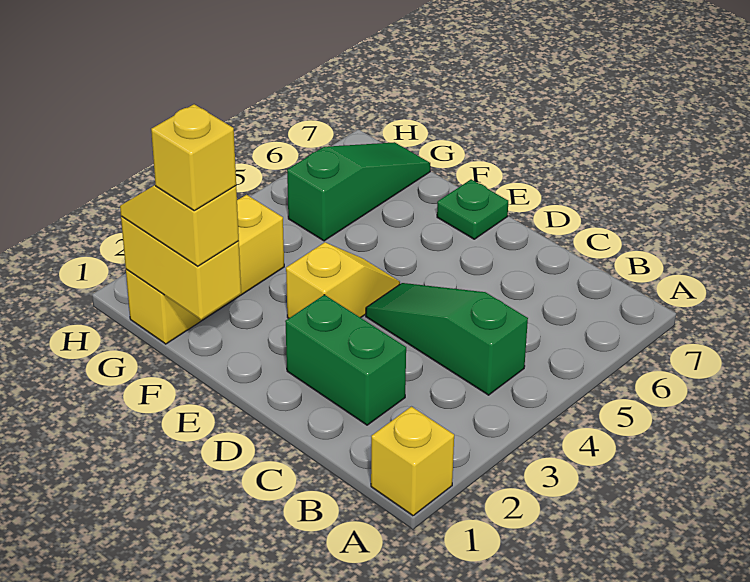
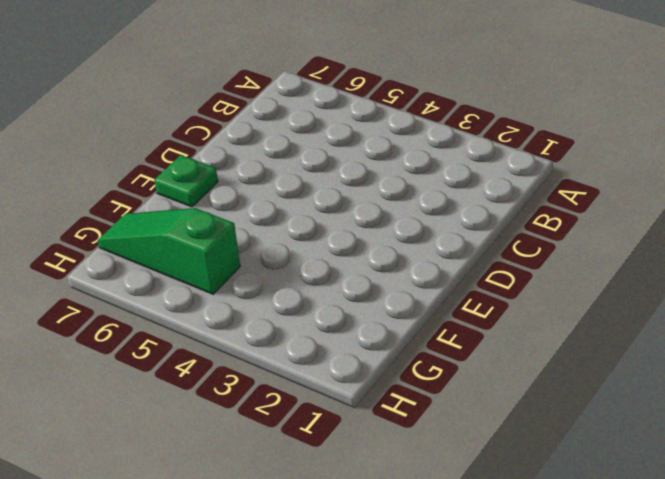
none -> yellow 1x1 brick [371,407,454,516]
none -> green 1x3 slope [366,283,528,395]

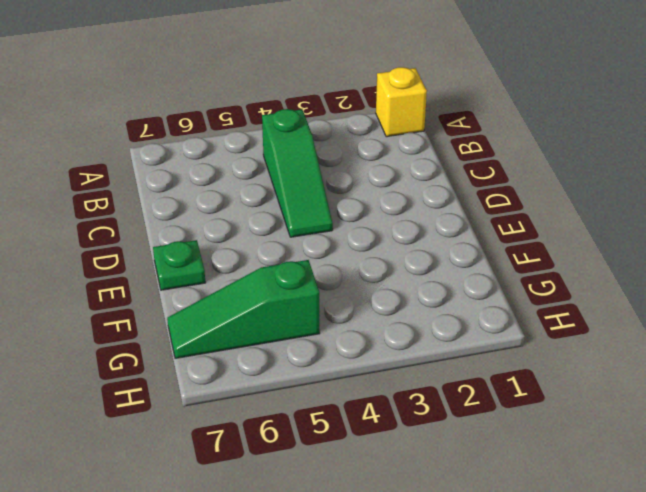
none -> green 1x2 brick [285,295,406,425]
none -> yellow 1x2 slope [286,242,400,318]

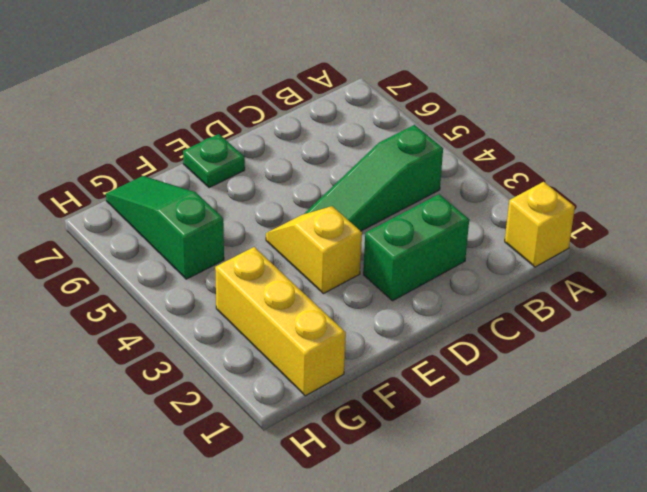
none -> yellow 1x2 brick [121,216,241,320]
none -> yellow 1x2 slope [120,185,239,266]

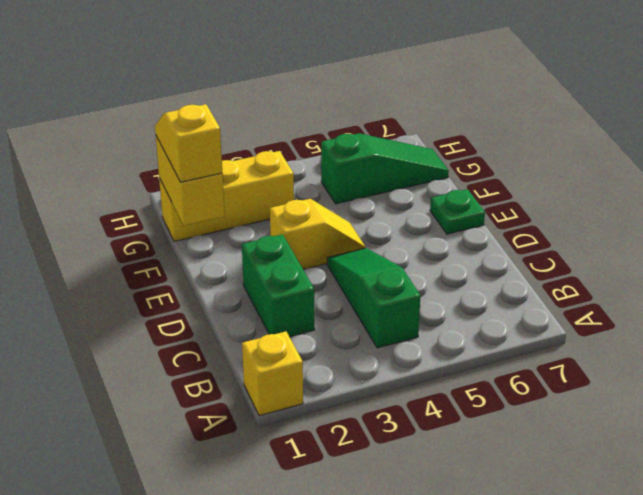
none -> yellow 1x1 brick [151,104,236,211]

